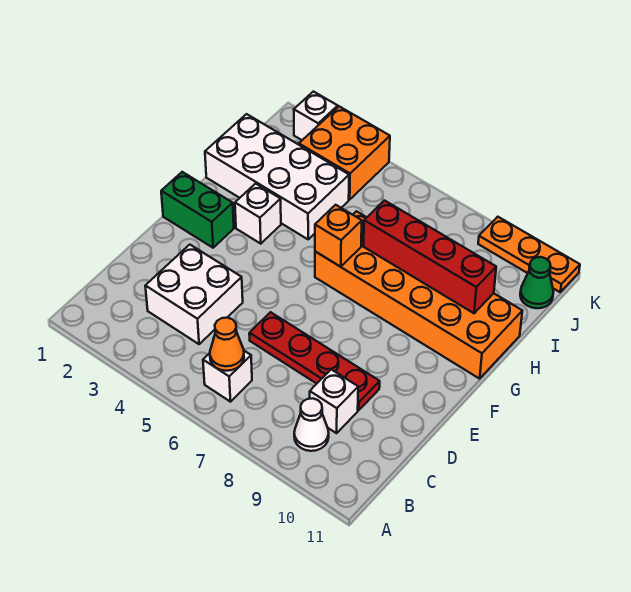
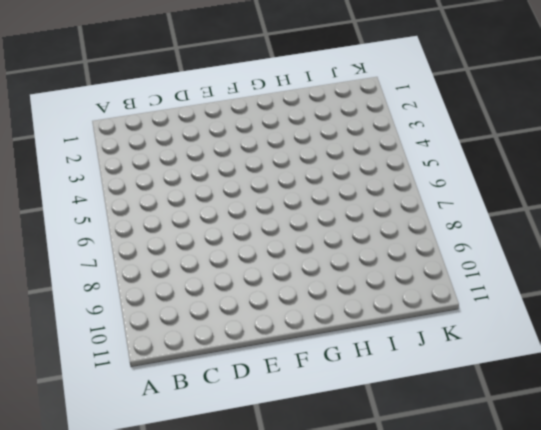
none -> white 1x1 brick [203,351,252,402]
none -> white 1x1 cone [294,398,329,451]
none -> white 2x2 brick [145,245,243,344]

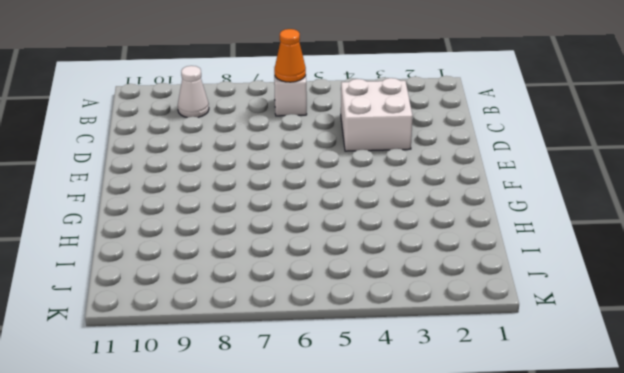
none -> white 1x1 brick [310,369,358,433]
none -> red 1x4 plate [249,312,380,410]
none -> green 1x2 brick [161,172,234,248]

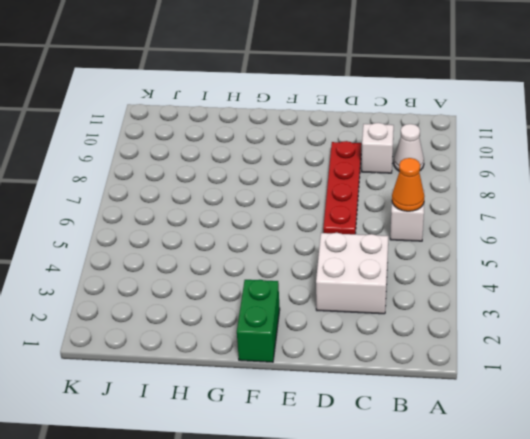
none -> white 1x1 brick [235,184,281,244]
none -> orange 2x6 brick [315,211,522,379]
none -> white 2x4 brick [205,114,349,239]

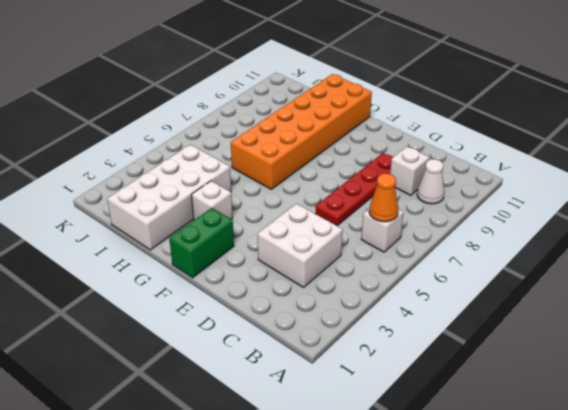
none -> orange 2x2 brick [299,106,390,200]
none -> green 1x1 cone [520,257,553,308]
none -> white 1x1 brick [294,92,338,140]

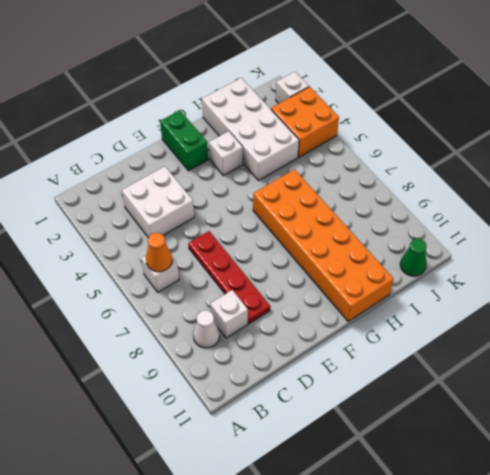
none -> orange 1x3 plate [478,217,580,292]
none -> orange 1x1 brick [315,205,362,267]
none -> red 1x4 brick [364,201,496,313]

